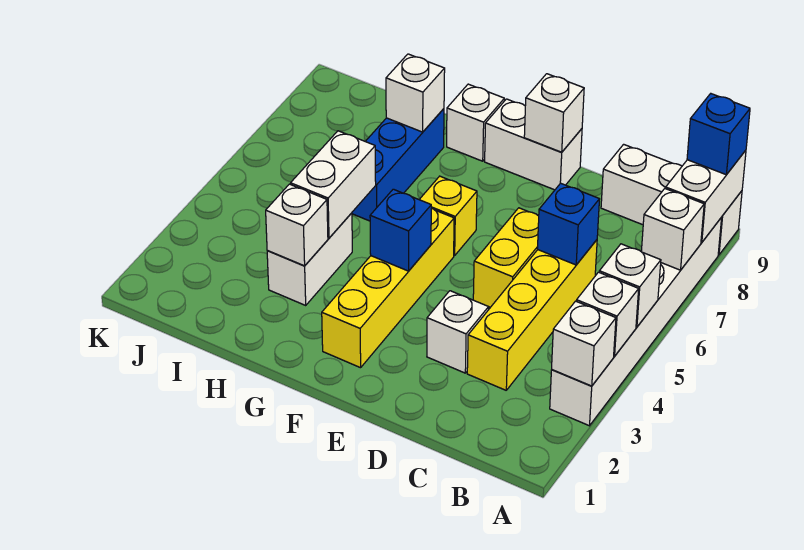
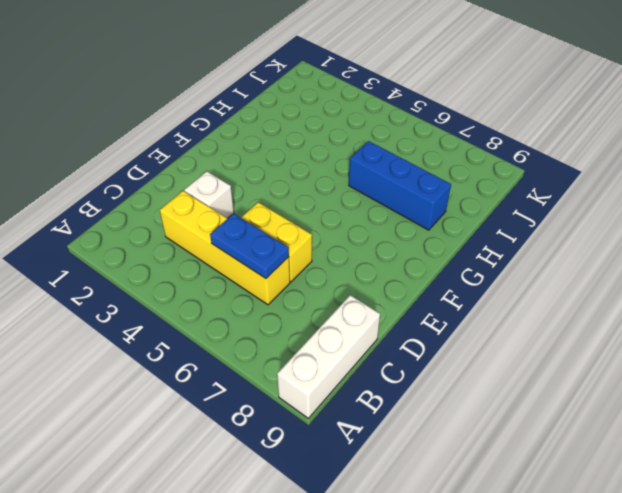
blue 1x2 plate [210,213,289,278] -> blue 1x1 brick [538,183,600,265]
none -> white 1x6 brick [550,217,722,426]
none -> white 1x2 brick [485,99,582,190]
none -> yellow 1x4 brick [322,208,454,368]

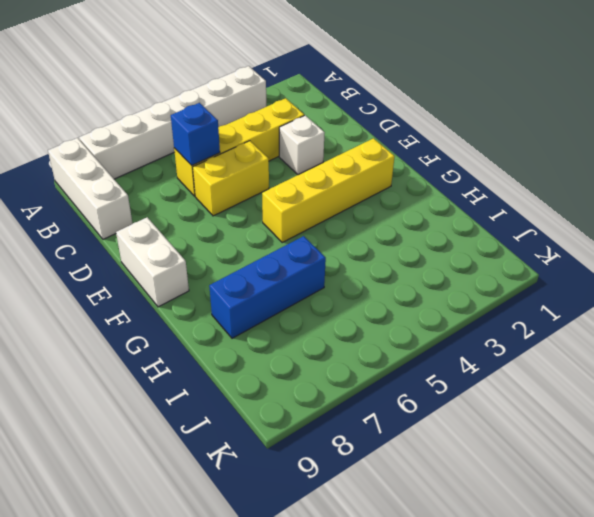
none -> yellow 1x1 brick [419,176,477,256]
none -> white 1x1 brick [447,84,504,161]
none -> white 1x2 brick [267,213,352,305]

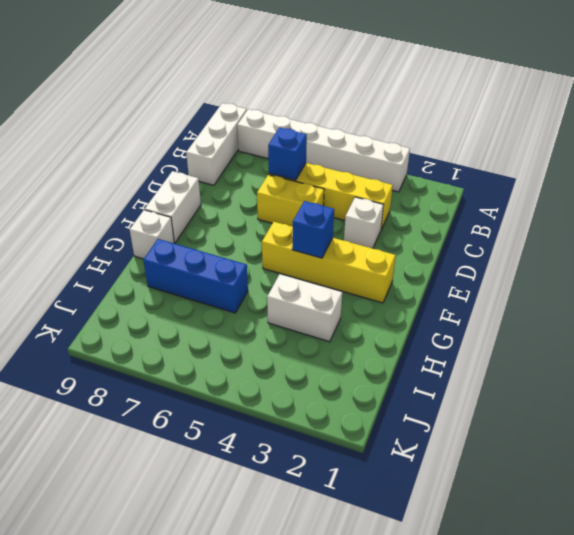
none -> yellow 1x1 brick [419,176,477,256]
none -> white 1x1 brick [552,301,616,386]
none -> white 1x1 brick [576,272,639,356]

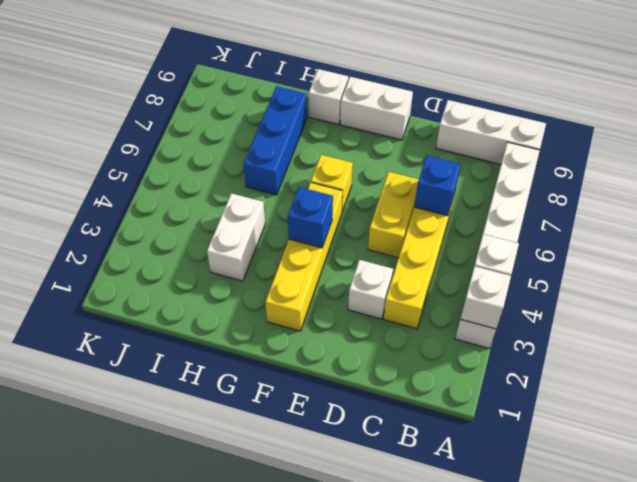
none -> white 1x1 brick [599,244,661,327]
none -> white 1x1 brick [641,189,704,270]
none -> white 1x2 brick [666,150,746,243]

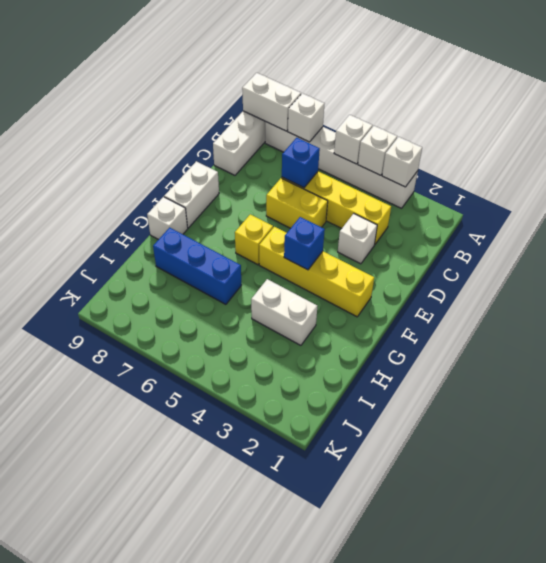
none -> white 1x1 brick [524,74,584,152]
none -> white 1x1 brick [266,184,328,266]
none -> white 1x2 brick [291,131,376,238]

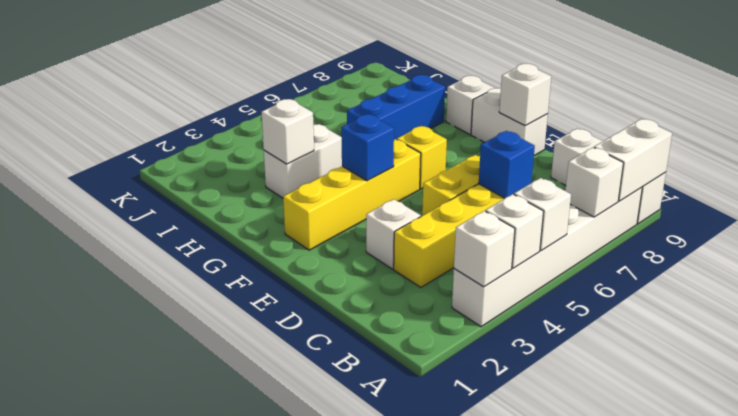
none -> white 1x2 brick [291,131,376,238]
none -> white 1x1 brick [386,54,445,132]
none -> blue 1x1 brick [687,94,750,175]

